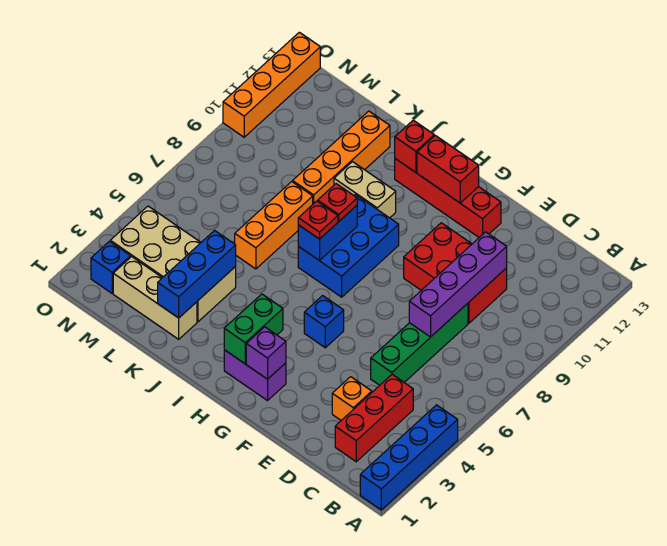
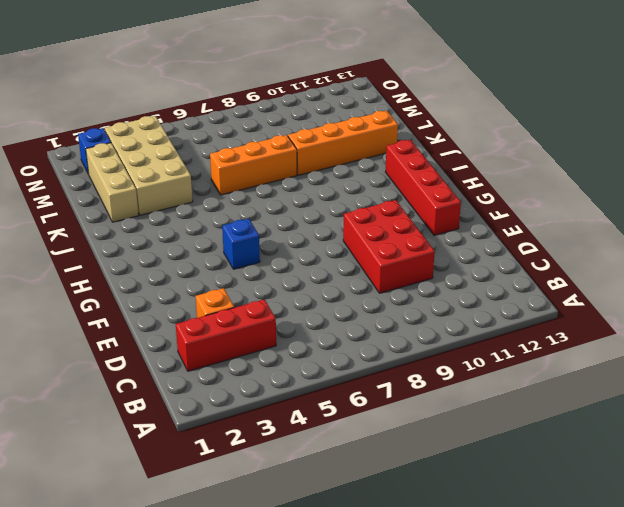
none -> blue 1x4 brick [360,405,458,510]
none -> green 1x4 brick [371,303,468,385]
none -> purple 1x2 brick [224,350,286,401]

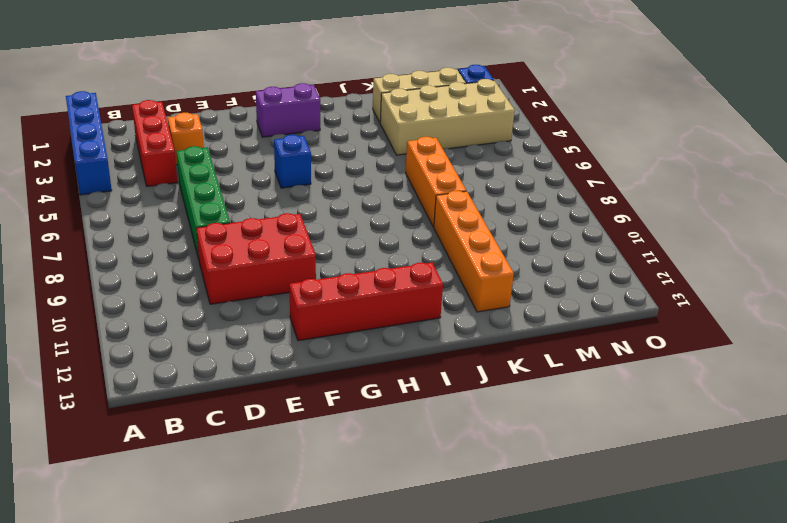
none -> blue 2x3 brick [298,195,399,297]
none -> tan 1x2 brick [334,162,396,218]
none -> orange 1x4 brick [223,32,320,137]

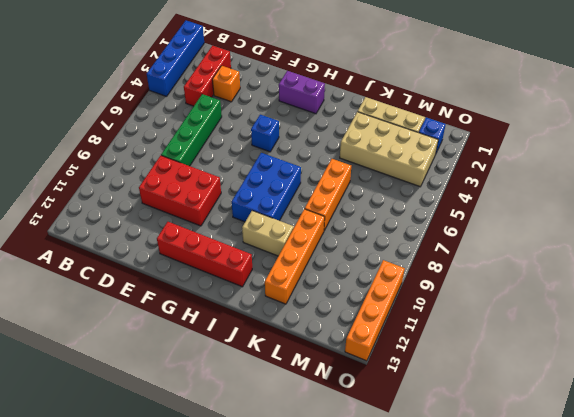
none -> purple 1x4 brick [409,232,507,337]
none -> purple 1x1 brick [246,327,286,379]
none -> red 1x2 brick [417,136,479,203]

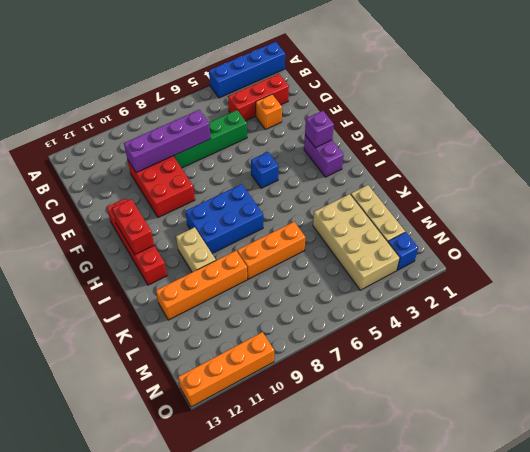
none -> green 1x2 brick [224,294,283,364]
none -> blue 1x2 brick [298,205,357,260]
none -> red 1x1 brick [395,120,434,172]

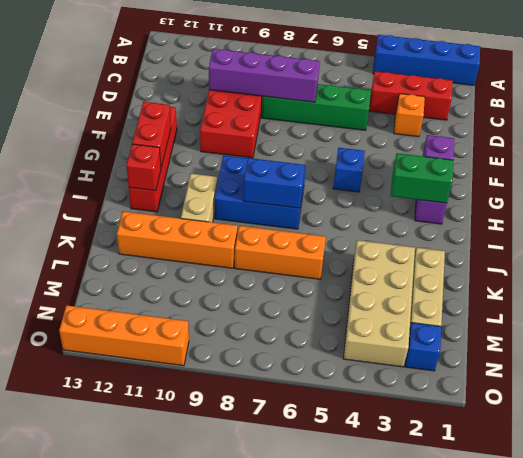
none -> blue 1x3 brick [158,231,236,318]
none -> red 1x1 plate [298,201,338,239]
none -> red 1x1 plate [318,184,357,221]

